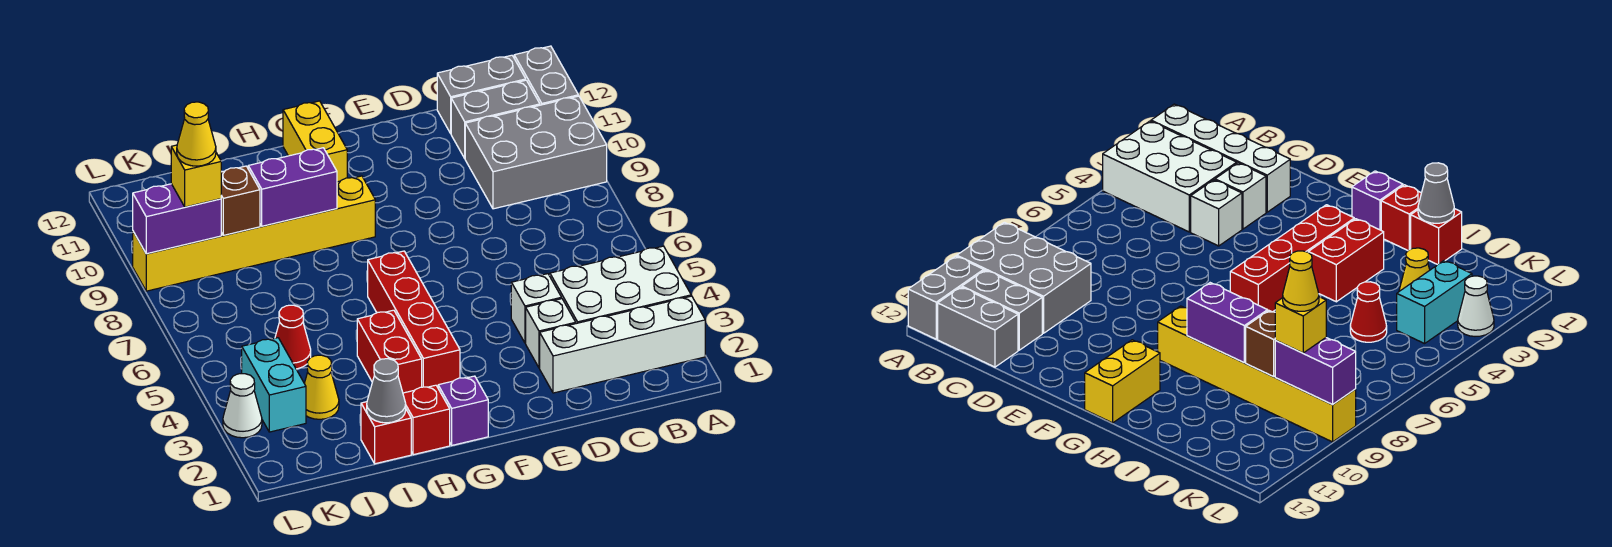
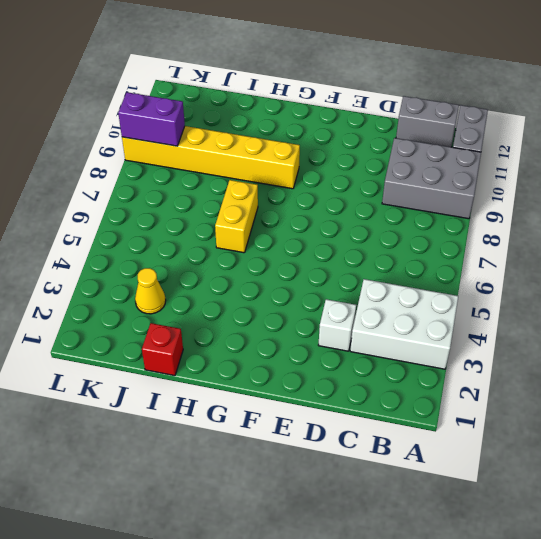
yellow 1x2 brick [215,180,258,253] -> yellow 1x2 brick moved to [283,101,347,182]
none -> white 1x4 brick [540,296,705,393]
none -> grey 1x2 brick [451,80,540,158]
none -> white 1x1 brick [511,274,562,343]

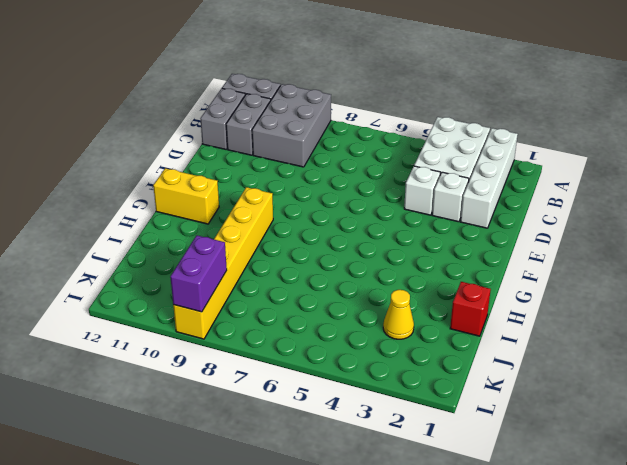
none -> purple 1x1 brick [438,376,488,445]
none -> red 1x4 brick [368,251,460,387]
none -> red 1x1 brick [403,385,450,455]

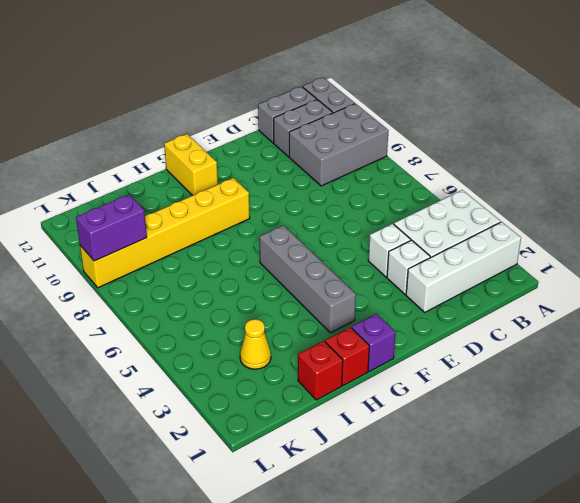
grey 1x4 brick [260,225,356,333] -> red 1x4 brick [368,251,460,387]
none -> red 1x2 brick [357,310,422,393]
none -> red 1x1 cone [275,305,311,369]
none -> cyan 1x2 brick [242,338,306,432]

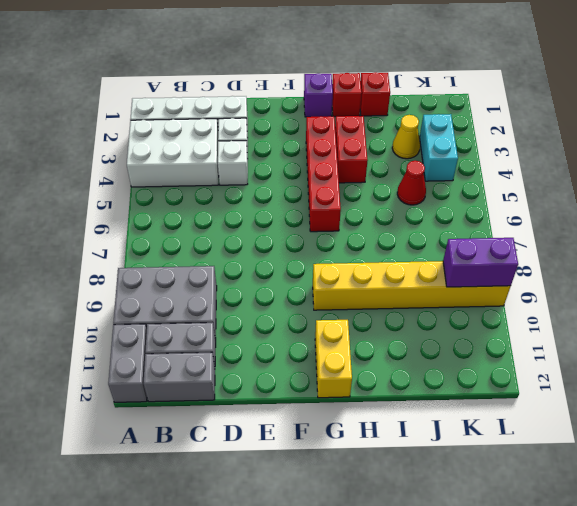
none -> white 1x1 cone [223,374,262,438]
none -> purple 1x2 brick [248,148,337,226]
none -> grey 1x1 cone [367,359,406,423]

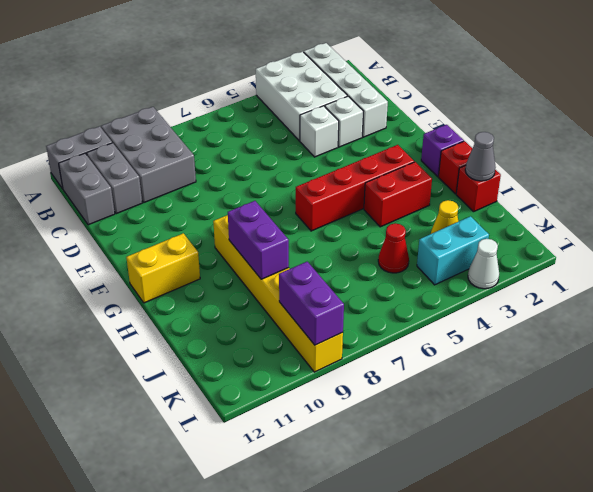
none -> brown 1x1 brick [221,166,260,235]
none -> yellow 1x1 brick [171,145,221,207]
none -> yellow 1x1 cone [177,102,216,166]

